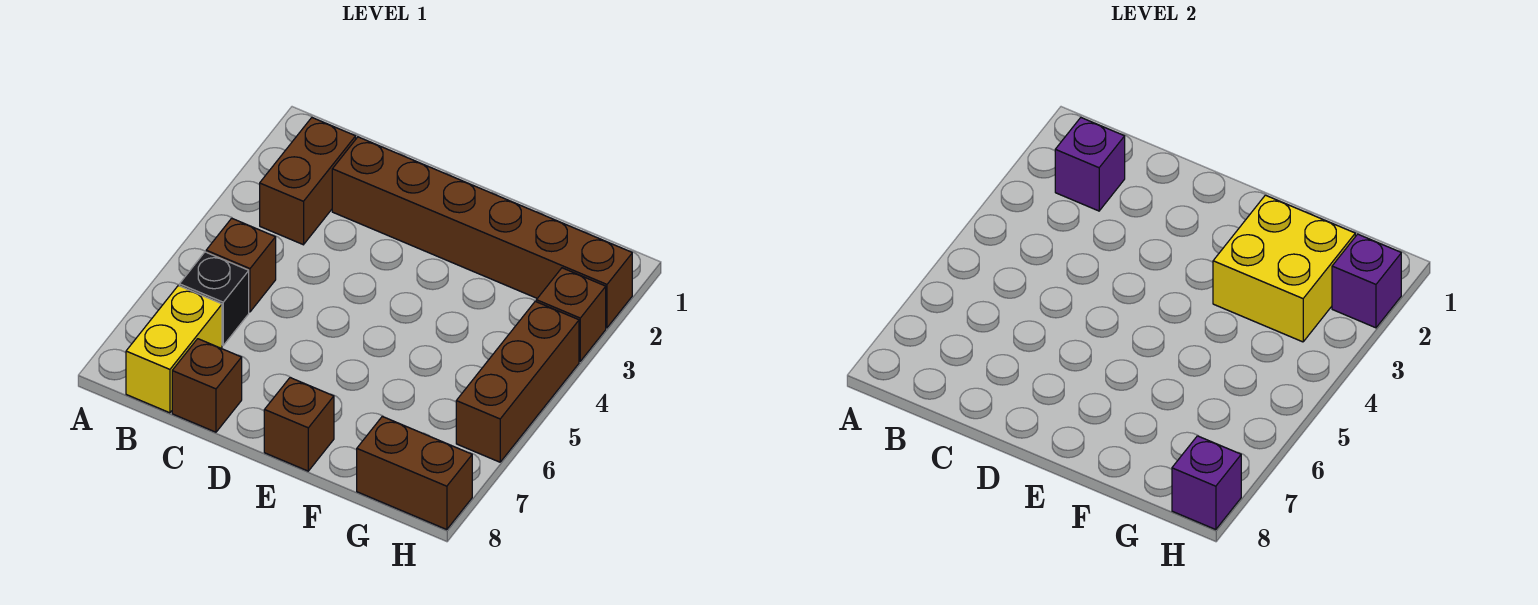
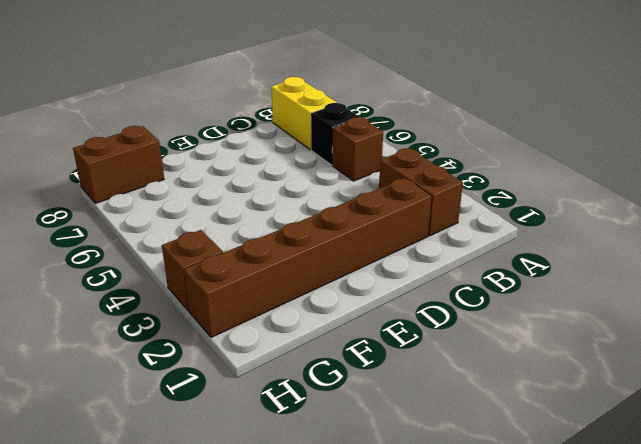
none -> brown 1x1 brick [172,339,242,432]
none -> brown 1x1 brick [264,378,334,471]
none -> brown 1x3 brick [456,301,579,462]

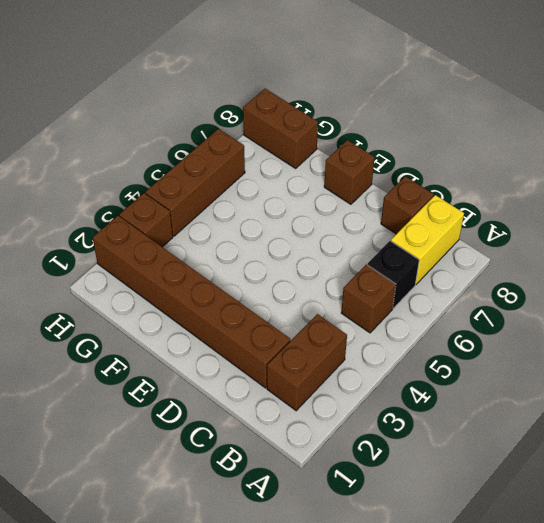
none -> purple 1x1 brick [1055,118,1125,211]
none -> yellow 2x2 brick [1213,195,1355,342]
none -> purple 1x1 brick [1332,234,1401,328]

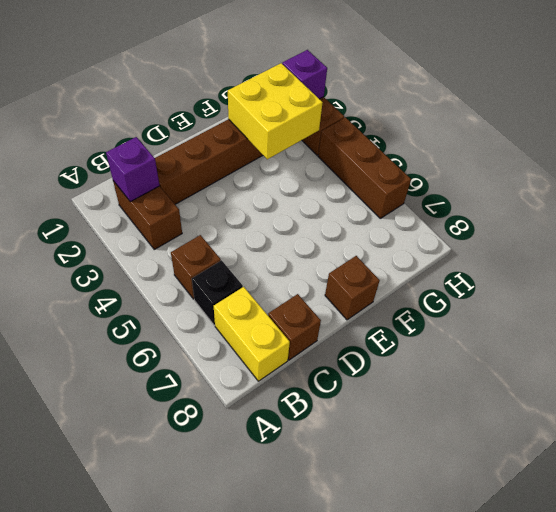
none -> brown 1x2 brick [357,416,472,530]
none -> purple 1x1 brick [1172,436,1241,530]

